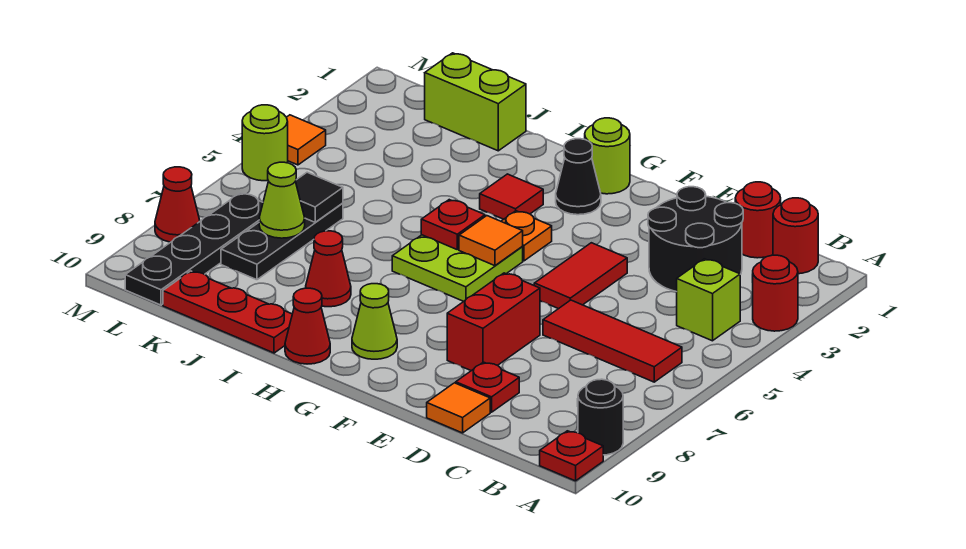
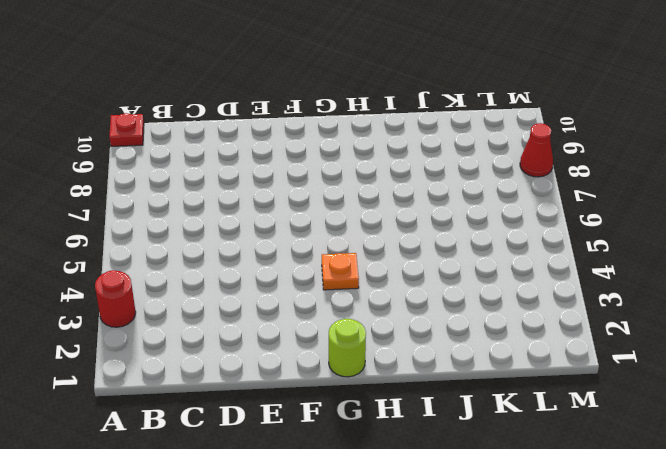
none -> black 1x1 round brick [578,379,623,455]
none -> red 1x1 round brick [773,198,818,274]
none -> lime 1x1 brick [677,259,740,341]
none -> red 1x3 tile [543,300,682,382]

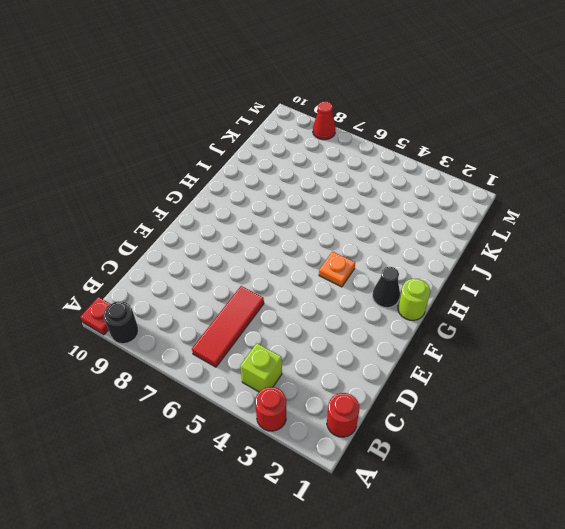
none -> red 1x1 round brick [735,182,781,258]
none -> black 2x2 round brick [648,187,743,292]
none -> red 1x1 plate [456,362,519,412]
none -> orange 1x1 tile [427,383,490,433]

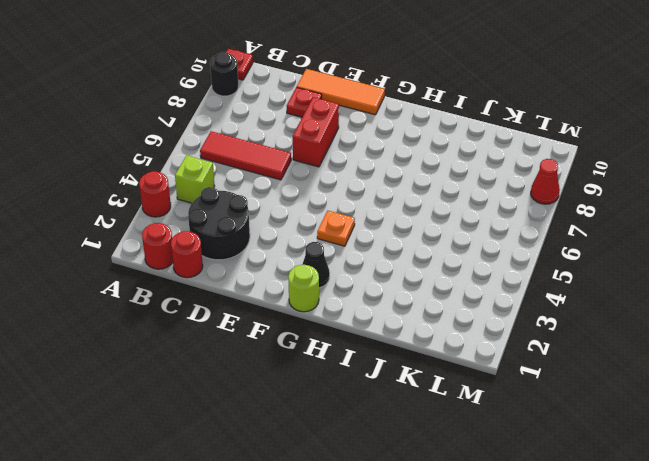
orange 1x3 tile [297,69,385,115] -> orange 1x1 tile [427,383,490,433]
none -> red 1x2 tile [534,243,627,309]
none -> lime 2x2 plate [392,235,523,301]
none -> lime 1x1 cone [352,284,397,359]
none -> red 1x1 tile [480,174,543,219]

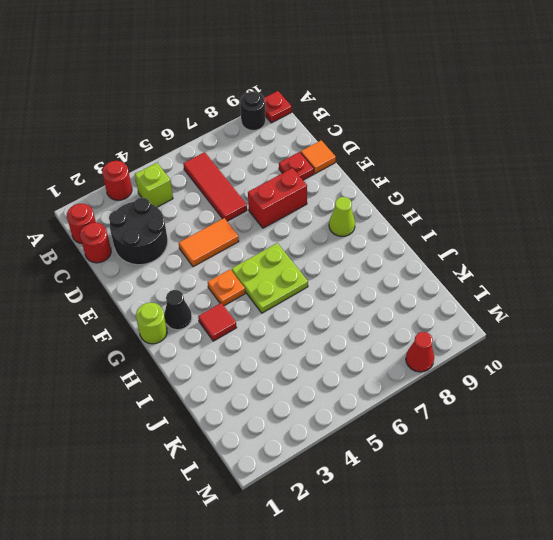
orange 1x2 tile [179,218,239,267] -> red 1x2 tile [534,243,627,309]
none -> red 1x1 cone [285,288,330,364]
none -> red 1x1 cone [306,231,351,307]
none -> red 1x3 plate [163,271,292,353]
none -> lime 1x2 brick [425,53,526,151]

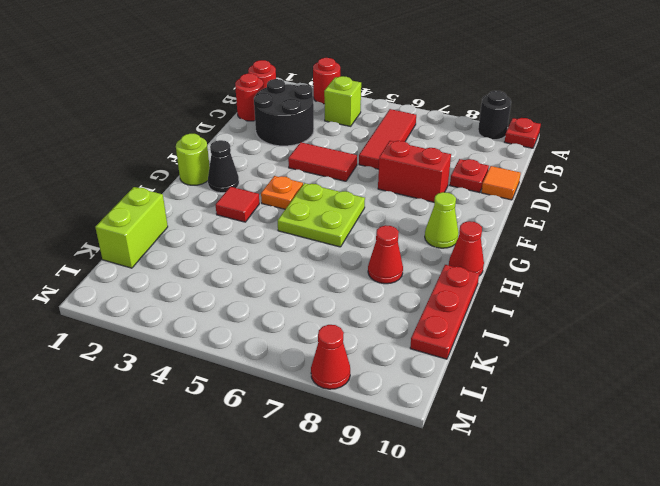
none -> black 1x3 plate [221,203,343,280]
none -> black 1x4 plate [125,193,263,305]
none -> orange 1x1 tile [287,115,326,165]
none -> lime 1x1 round brick [242,105,288,181]

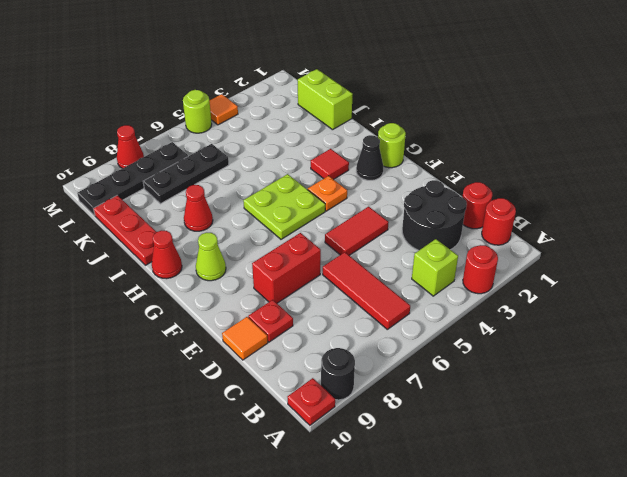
none -> orange 1x1 tile [459,216,523,266]
none -> red 1x1 plate [421,200,485,249]
none -> black 1x1 tile [296,172,343,222]
none -> lime 1x1 cone [259,162,305,238]

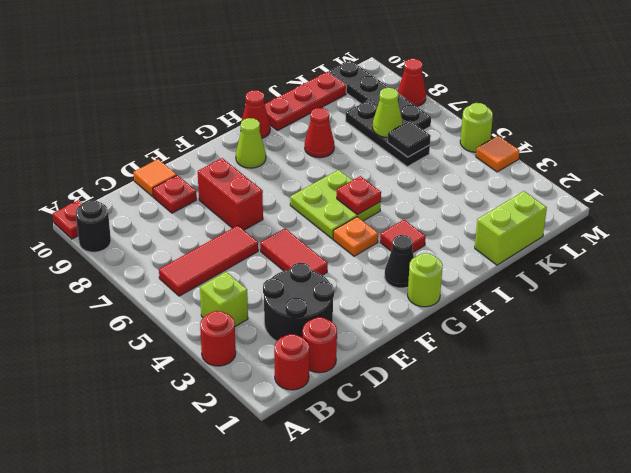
none -> orange 1x1 tile [459,216,523,266]

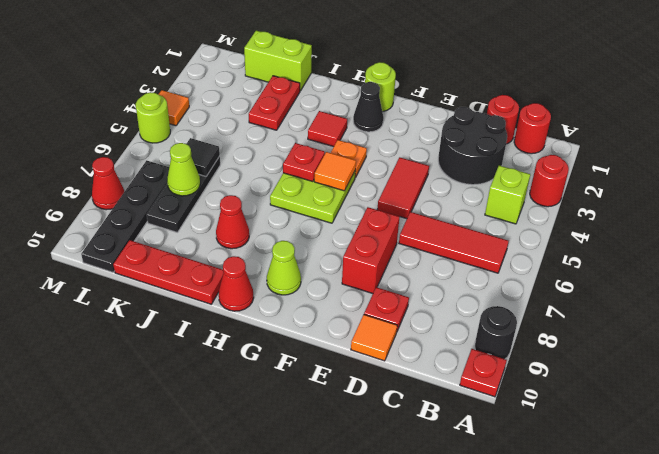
red 1x2 plate [249,76,300,130] -> none

